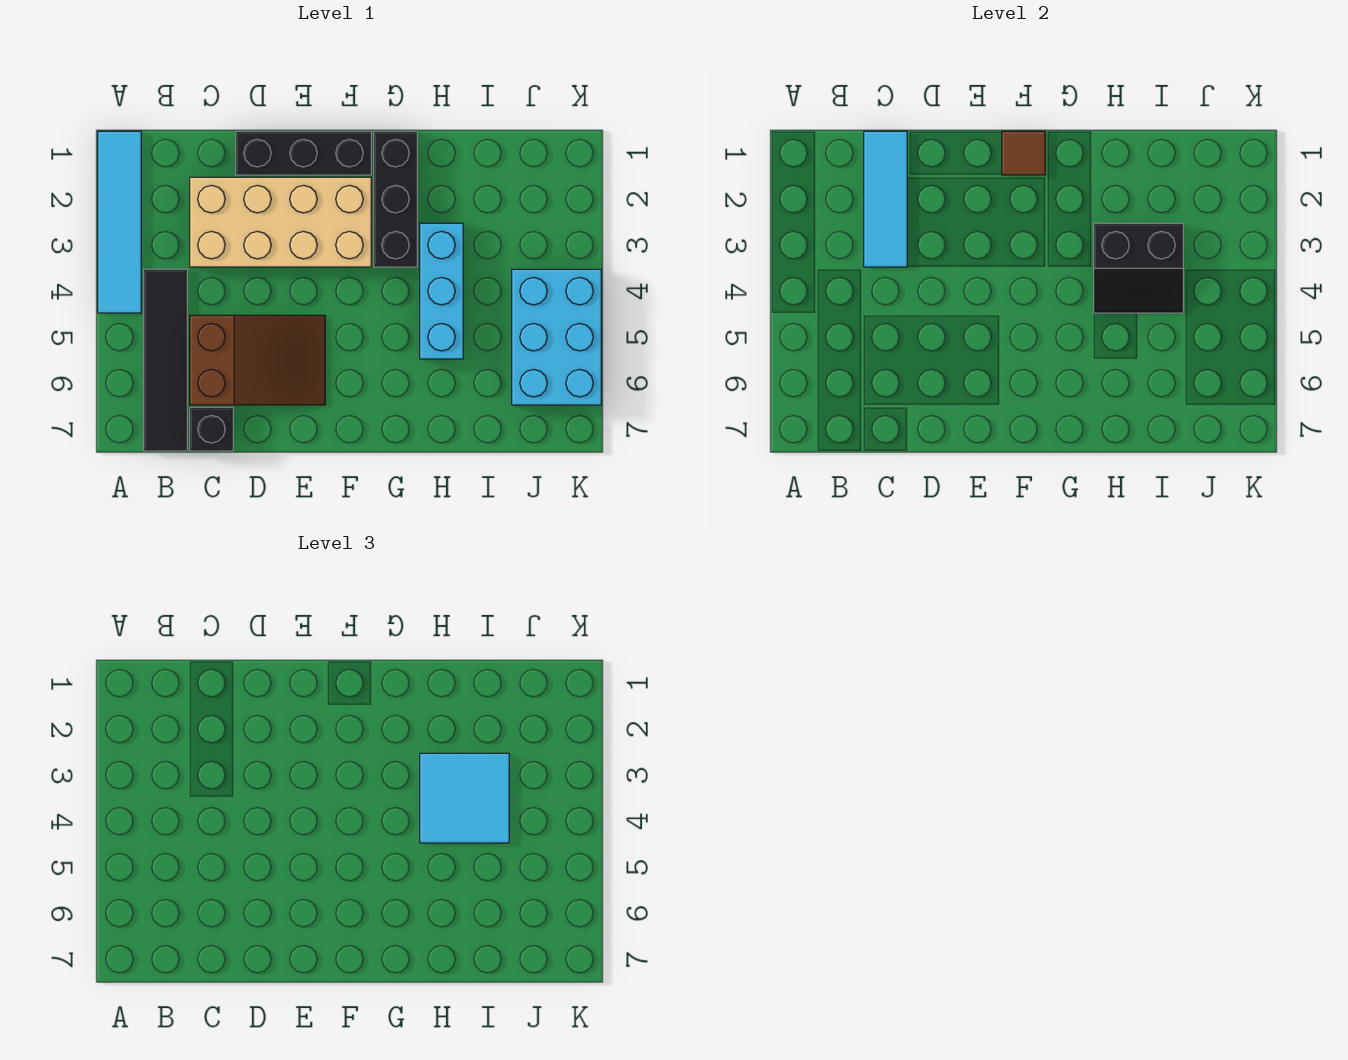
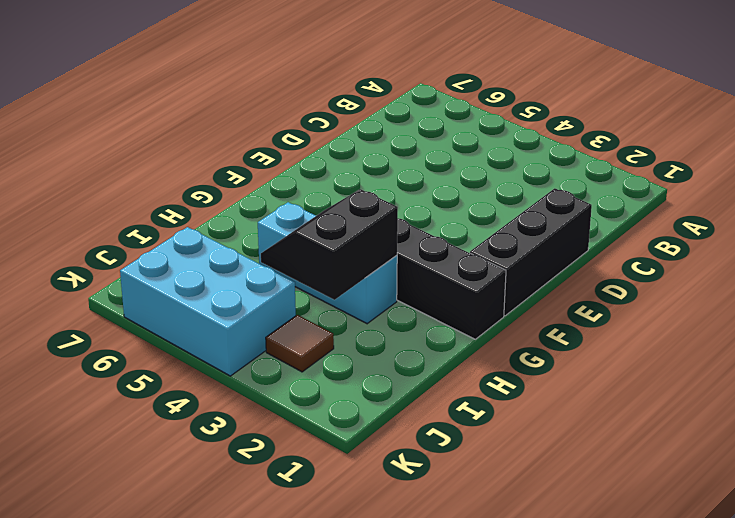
brown 1x1 tile [266,315,334,372] -> brown 1x1 tile moved to [1002,131,1045,175]
none -> cyan 1x4 tile [98,131,141,313]
none -> black 1x4 tile [144,269,187,451]
none -> tan 2x4 brick [190,177,371,267]

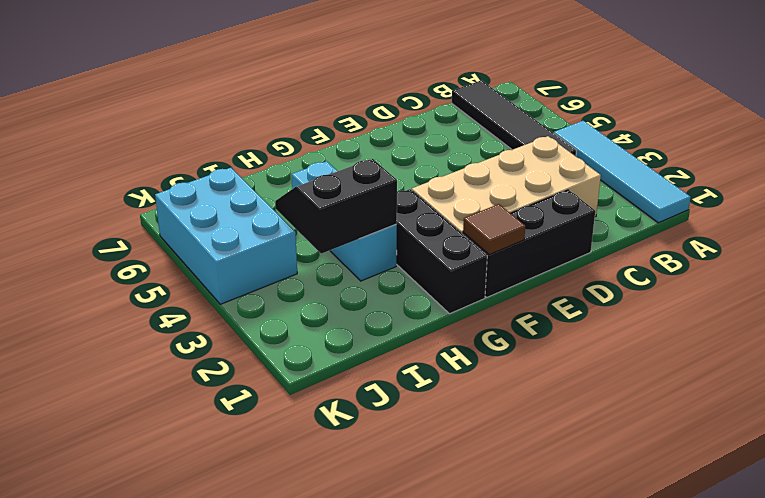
none -> brown 2x3 slope [190,315,325,405]
none -> black 1x1 brick [190,407,233,451]
none -> cyan 1x3 tile [864,131,907,267]

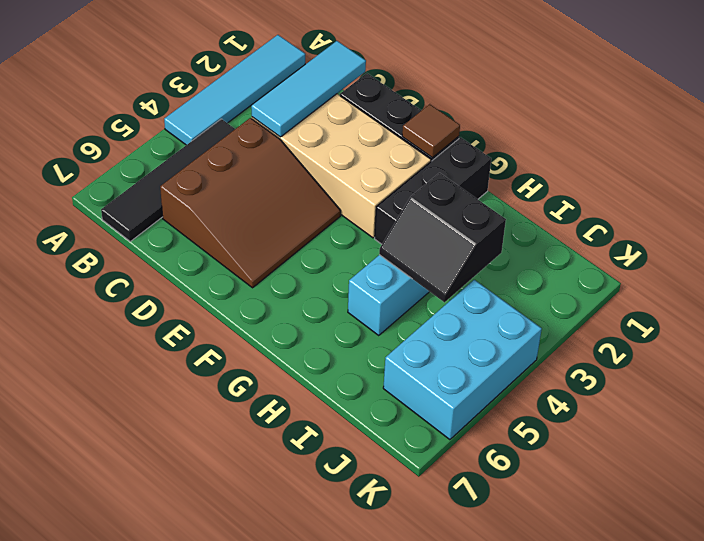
brown 3x3 slope [160,118,341,288] -> brown 2x3 slope [190,315,325,405]
none -> black 1x1 brick [190,407,233,451]
none -> cyan 2x2 tile [420,753,509,843]

